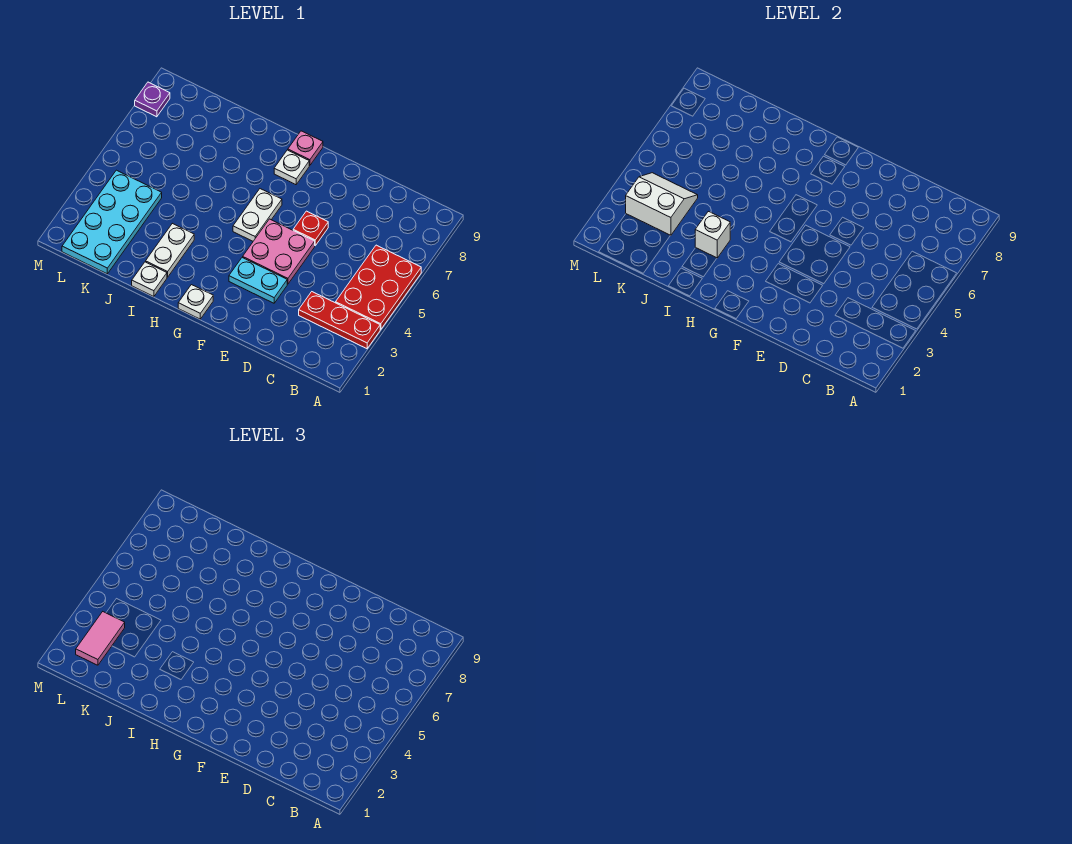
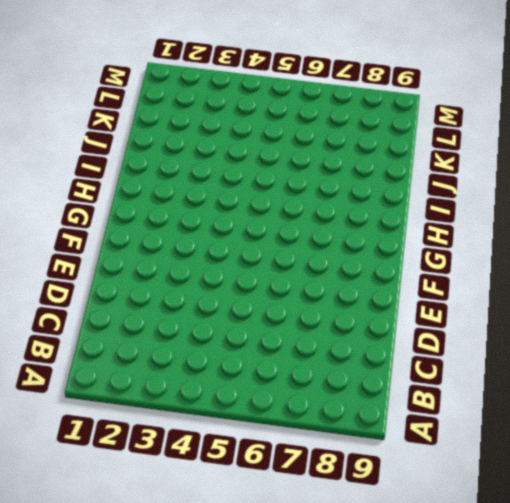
none -> red 1x3 plate [299,292,380,349]
none -> red 2x3 plate [336,245,421,330]
none -> cyan 1x2 plate [229,257,287,303]

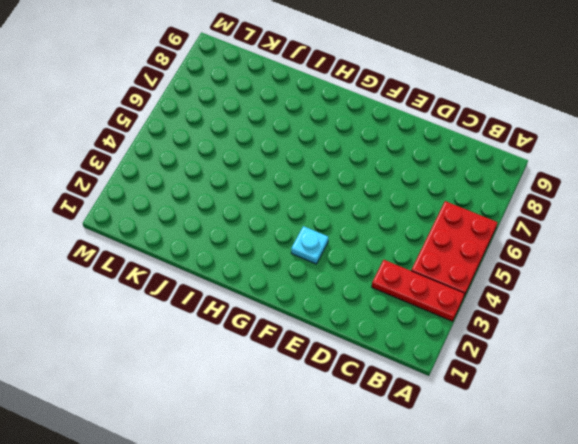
cyan 1x1 plate [291,226,328,264] -> cyan 1x2 plate [229,257,287,303]
none -> pink 2x2 plate [243,219,315,284]
none -> red 1x1 plate [293,211,328,246]
none -> white 1x1 plate [178,285,213,319]

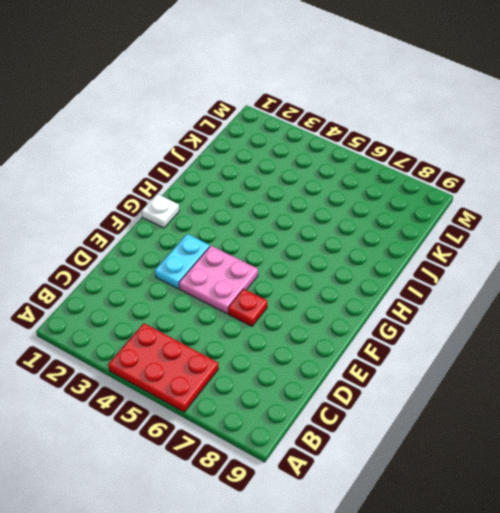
none -> red 1x3 plate [299,292,380,349]
none -> white 1x2 plate [233,189,282,241]
none -> white 1x1 plate [274,150,309,185]

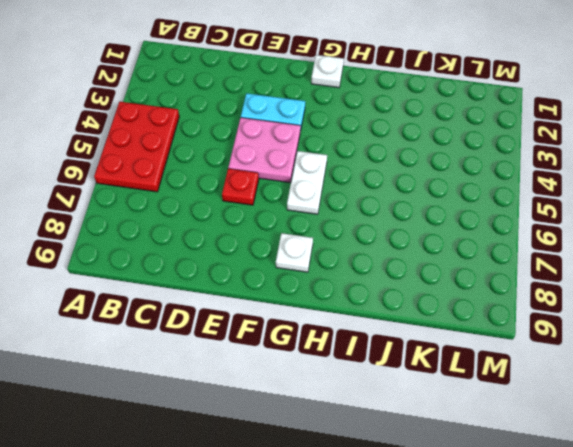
none -> red 1x3 plate [299,292,380,349]
none -> pink 1x1 plate [288,131,323,165]
none -> white 1x1 plate [132,262,167,297]

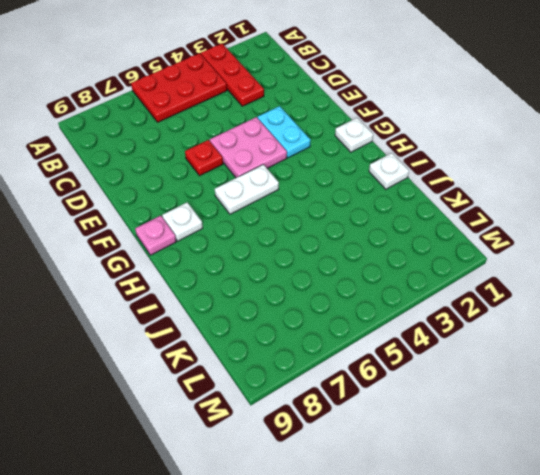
none -> white 1x2 plate [146,223,194,277]
none -> cyan 2x4 plate [62,170,162,274]
none -> purple 1x1 plate [135,82,170,117]

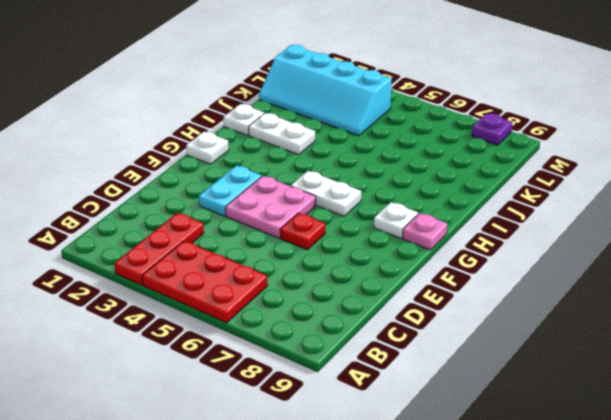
cyan 2x4 slope [259,45,392,136] -> cyan 2x4 plate [62,170,162,274]
none -> white 1x1 brick [695,211,730,258]
none -> white 2x2 slope [626,173,698,235]
none -> pink 1x2 tile [76,612,125,665]

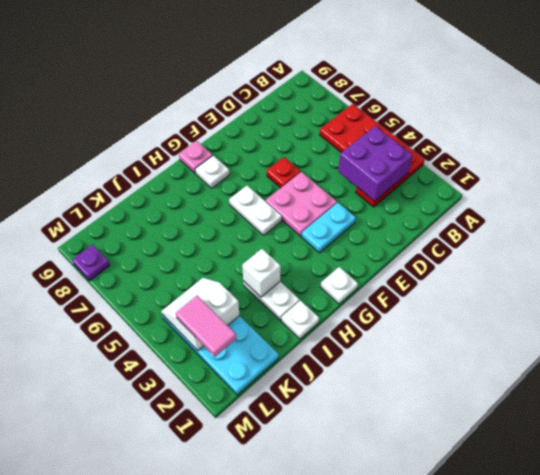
purple 2x2 brick [338,126,413,201] -> none

